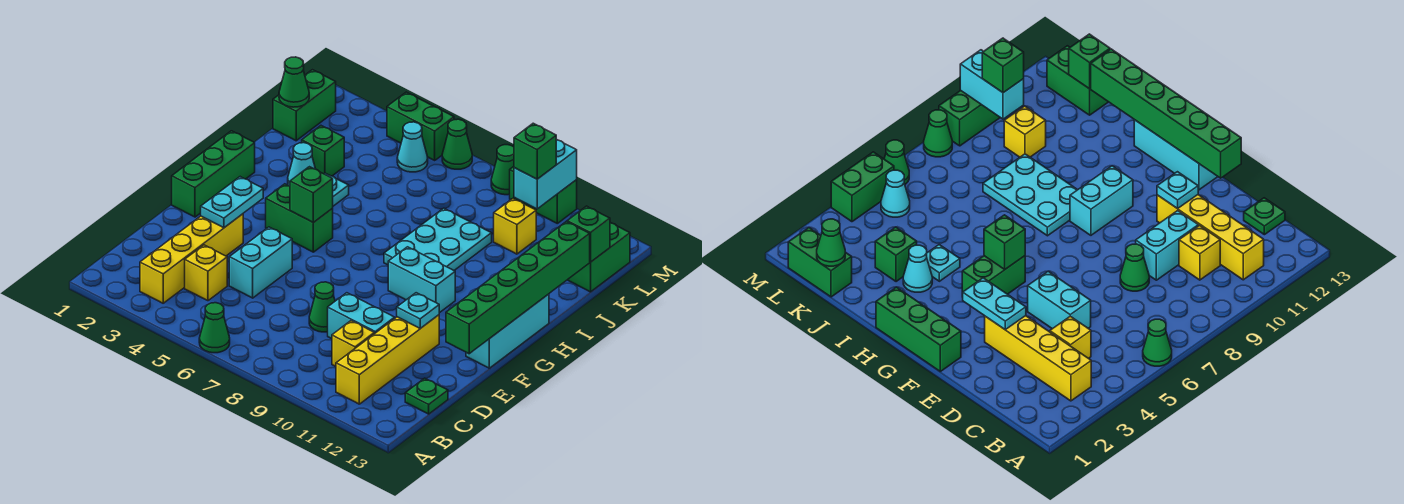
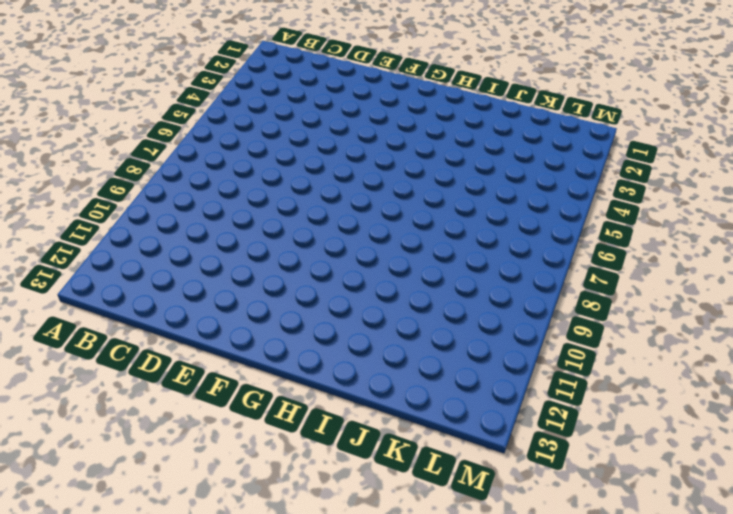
none -> green 1x1 cone [199,303,230,353]
none -> yellow 1x4 brick [140,214,243,303]
none -> yellow 1x4 brick [336,315,439,404]
none -> yellow 1x1 brick [185,245,227,301]

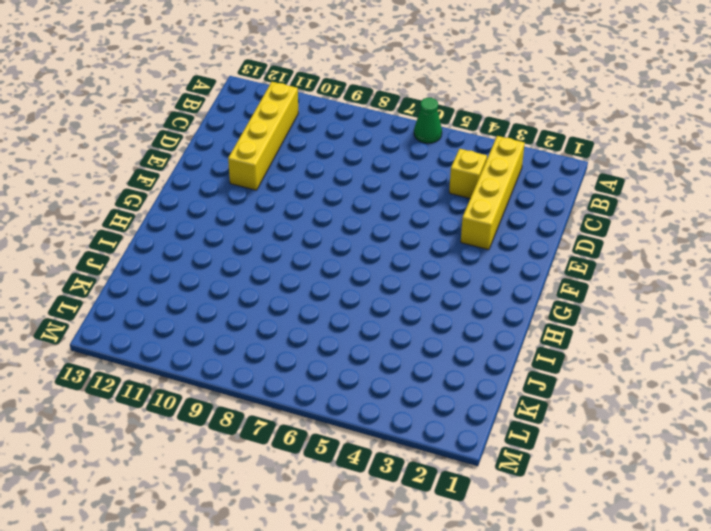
none -> yellow 1x1 brick [332,321,374,366]
none -> green 1x1 plate [405,378,448,414]
none -> cyan 1x2 brick [229,227,292,298]
none -> green 1x1 cone [309,282,335,332]

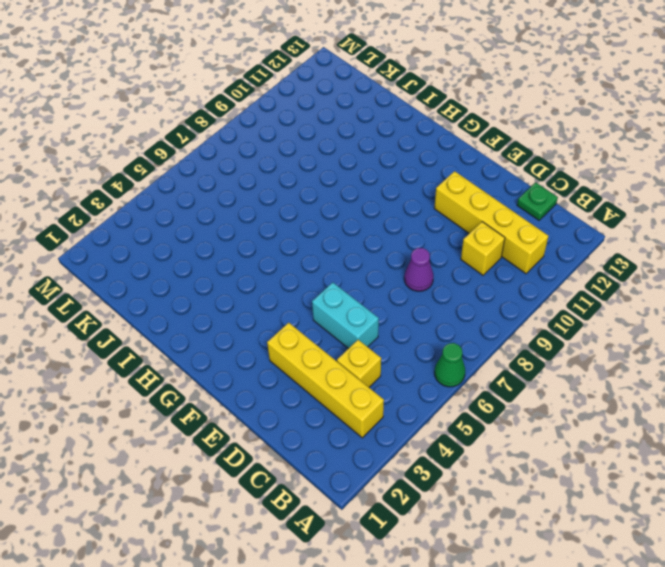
purple 1x1 cone [404,248,433,291] -> green 1x1 cone [309,282,335,332]
none -> cyan 1x2 brick [328,293,395,339]
none -> green 1x3 brick [172,131,255,217]
none -> cyan 1x3 brick [466,294,549,368]
none -> green 1x2 brick [266,184,333,252]

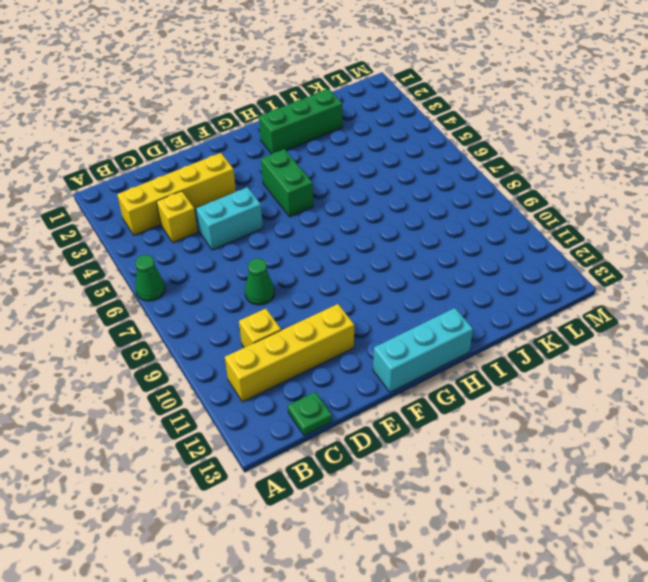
green 1x3 brick [259,89,342,154] -> green 1x3 brick moved to [172,131,255,217]
none -> cyan 1x2 brick [328,293,395,339]
none -> cyan 1x2 brick [388,247,455,313]
none -> cyan 2x3 plate [384,208,492,270]
none -> cyan 1x1 cone [288,143,315,186]

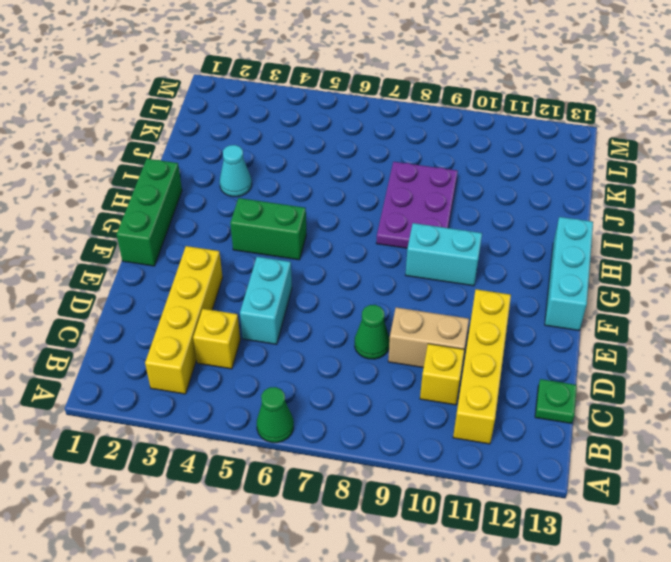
tan 1x2 brick [388,307,469,368] -> cyan 1x2 brick [328,293,395,339]
purple 2x3 plate [376,162,458,248] -> cyan 2x3 plate [384,208,492,270]
none -> cyan 1x1 plate [325,173,349,206]
none -> green 1x1 brick [302,126,344,176]
none -> green 1x2 brick [273,70,336,141]
none -> yellow 1x1 brick [494,199,536,254]

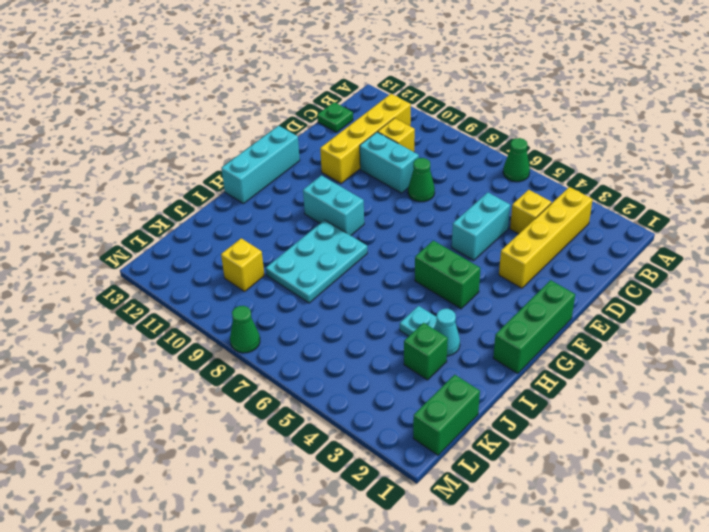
none -> green 1x2 brick [568,223,630,292]
none -> cyan 1x1 cone [397,122,428,172]
none -> green 1x2 brick [387,92,454,160]
none -> green 1x1 cone [442,119,472,169]

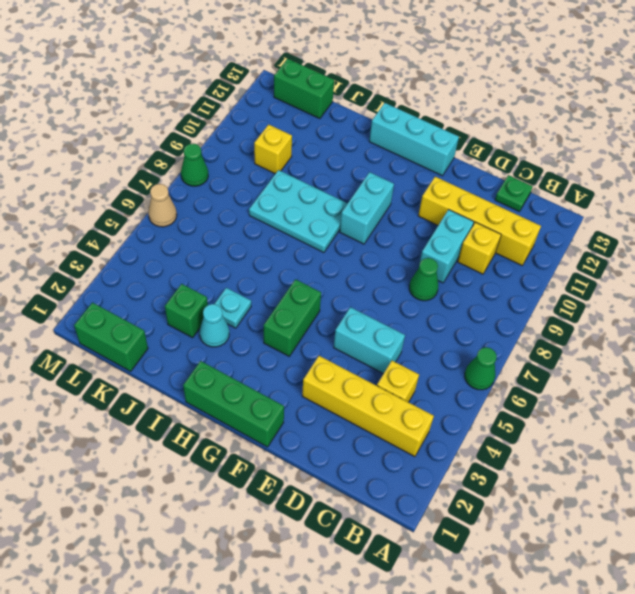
tan 1x1 cone [148,184,177,227] -> green 1x1 cone [442,119,472,169]
none -> cyan 1x1 cone [397,122,428,172]
none -> green 1x2 brick [387,92,454,160]
none -> green 1x2 brick [510,167,577,223]
none -> cyan 1x2 plate [201,177,263,228]

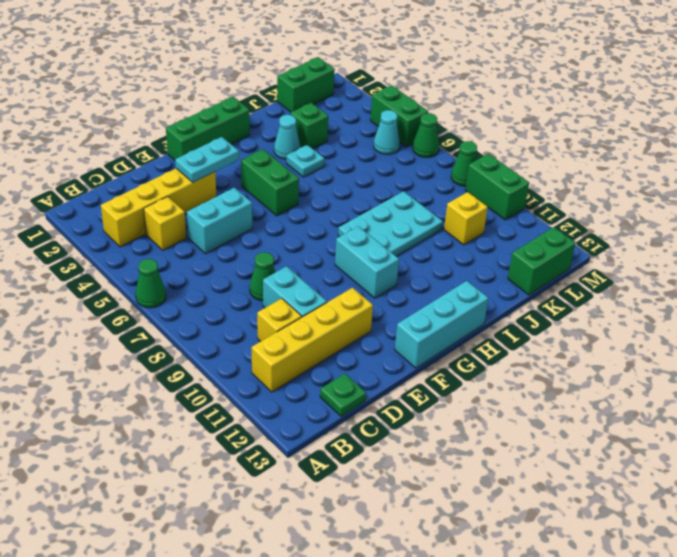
none -> cyan 1x1 plate [397,293,439,328]
none -> green 1x6 brick [446,222,590,354]
none -> green 1x1 brick [290,167,333,223]
none -> green 1x1 cone [279,57,309,107]

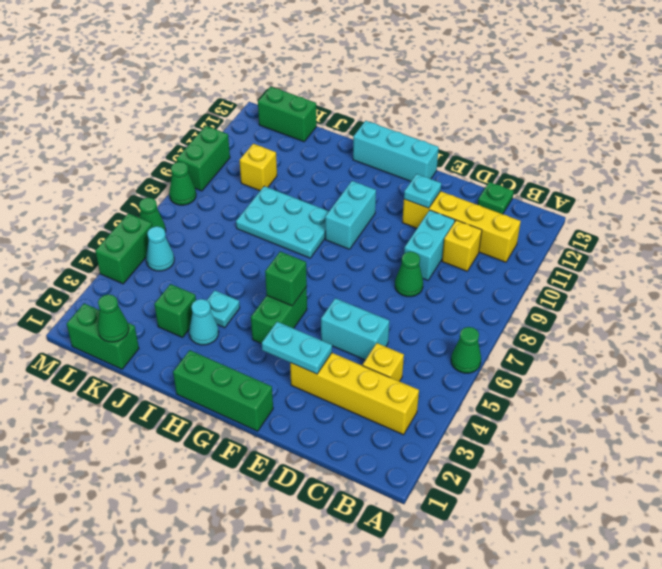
none -> green 1x6 brick [446,222,590,354]
none -> green 1x1 brick [567,206,610,262]
none -> cyan 1x2 brick [514,139,577,209]
none -> green 1x1 brick [514,123,556,179]

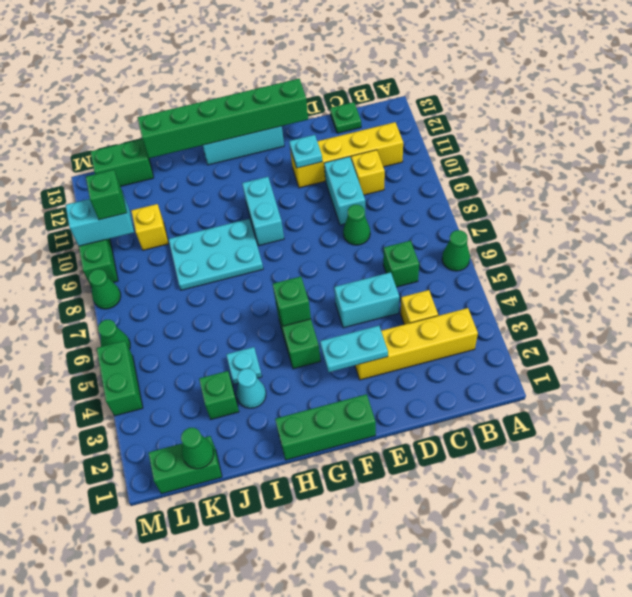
green 1x1 brick [383,241,419,287] -> green 1x1 brick moved to [567,206,610,262]
none -> cyan 1x1 cone [397,122,428,172]

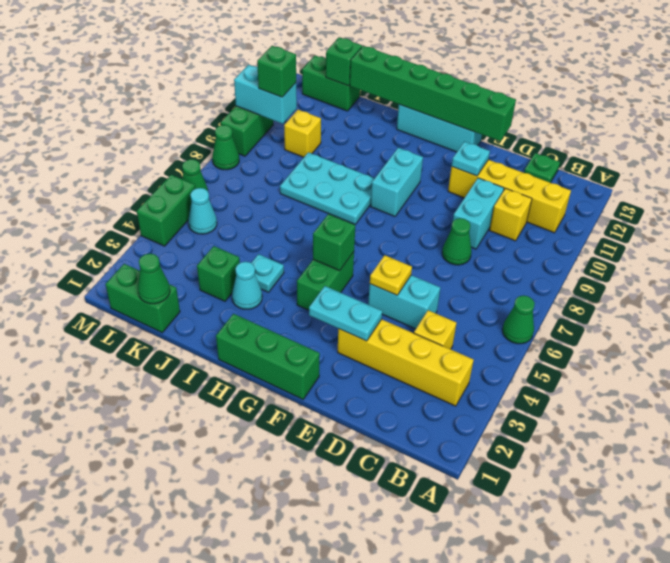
yellow 1x1 plate [370,255,412,295] -> none

